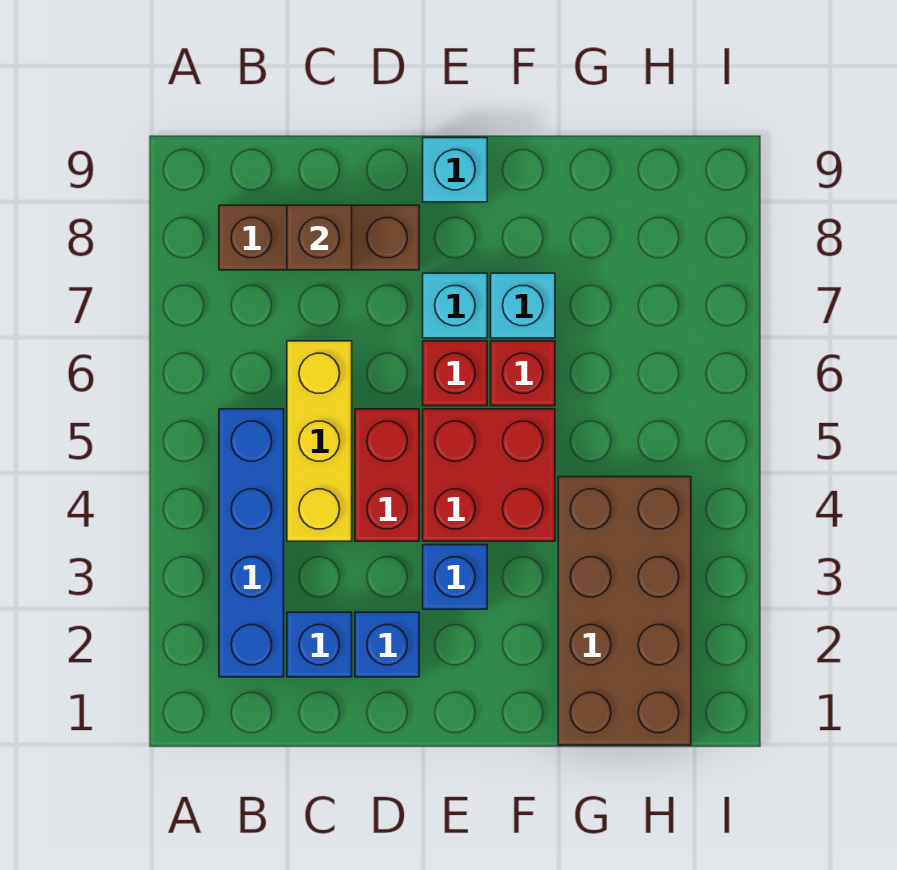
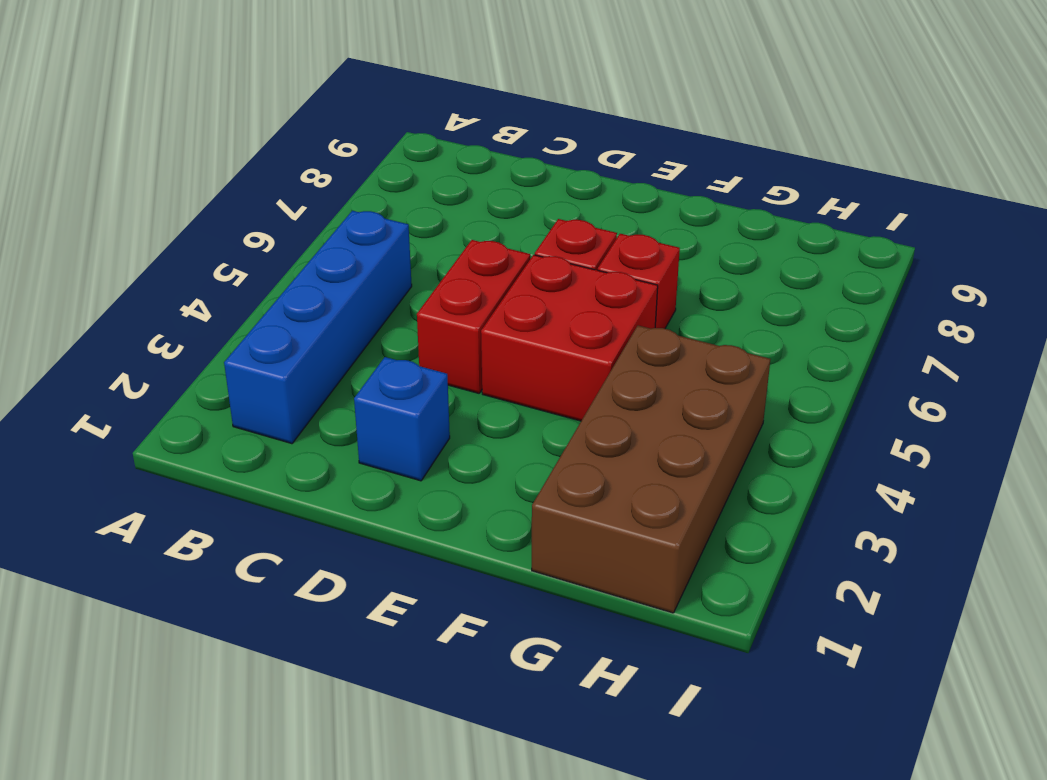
none -> brown 1x3 brick [219,205,419,270]
none -> blue 1x1 brick [287,612,352,677]
none -> yellow 1x3 brick [287,341,352,541]

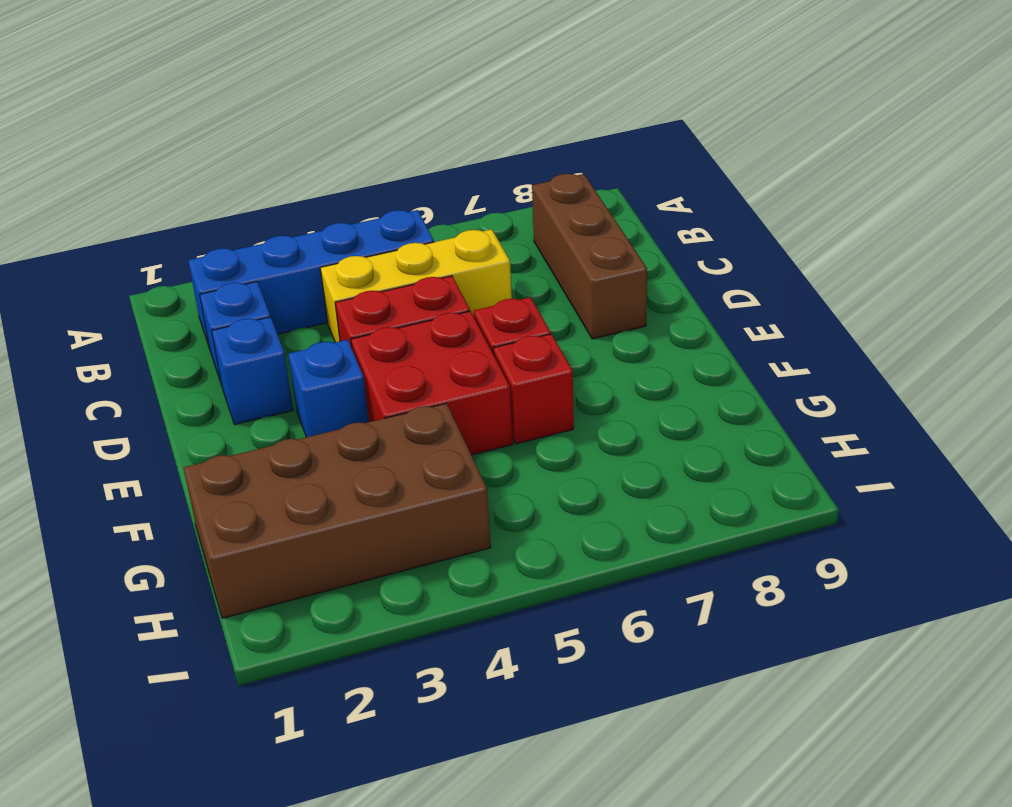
none -> cyan 1x1 brick [423,273,487,338]
none -> cyan 1x1 brick [423,138,487,202]
none -> cyan 1x1 brick [491,273,555,338]

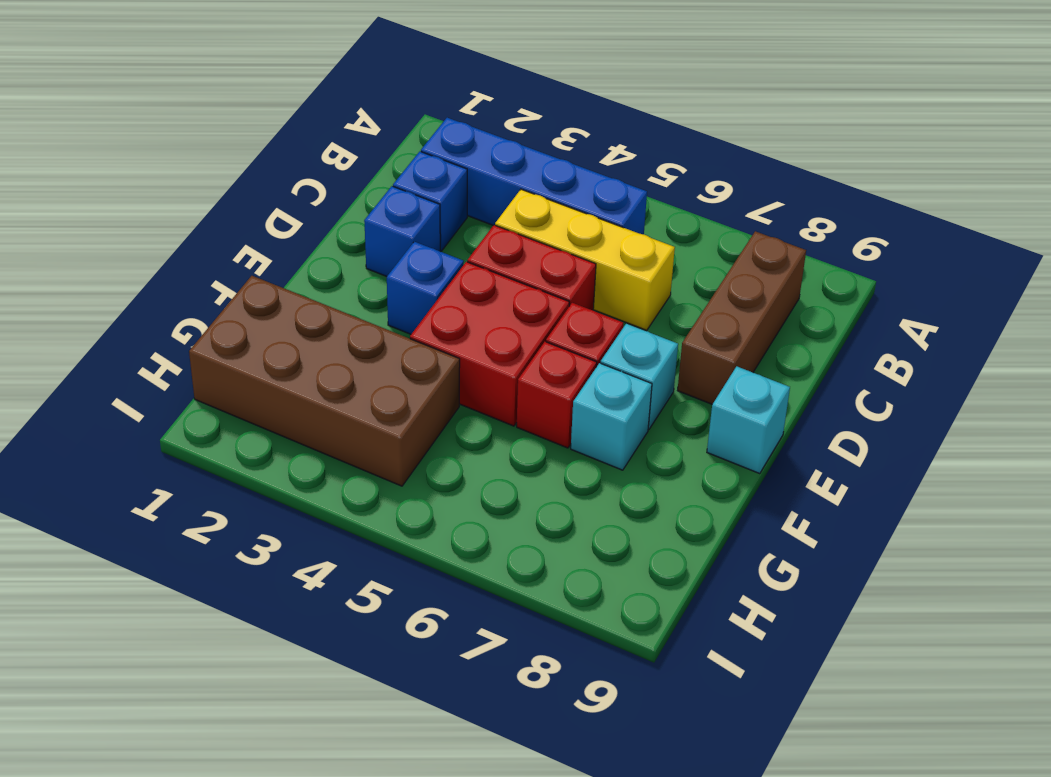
none -> brown 1x1 brick [287,205,352,270]

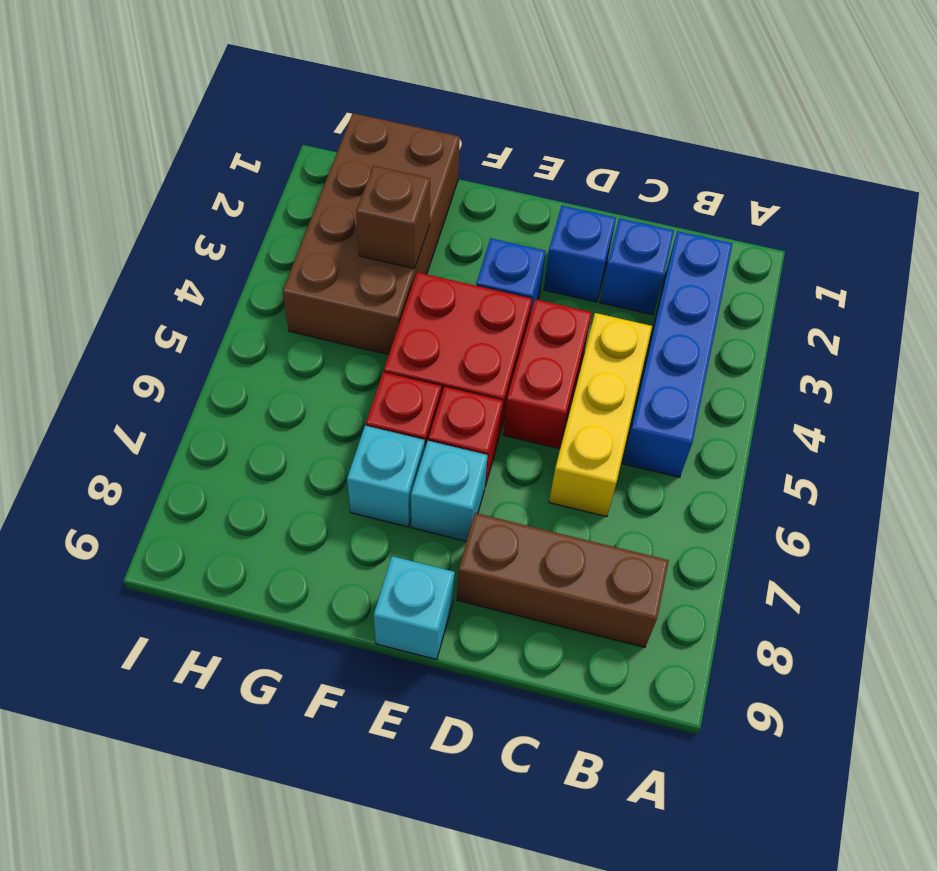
brown 1x1 brick [356,166,430,269] -> brown 1x1 brick moved to [287,205,352,270]

